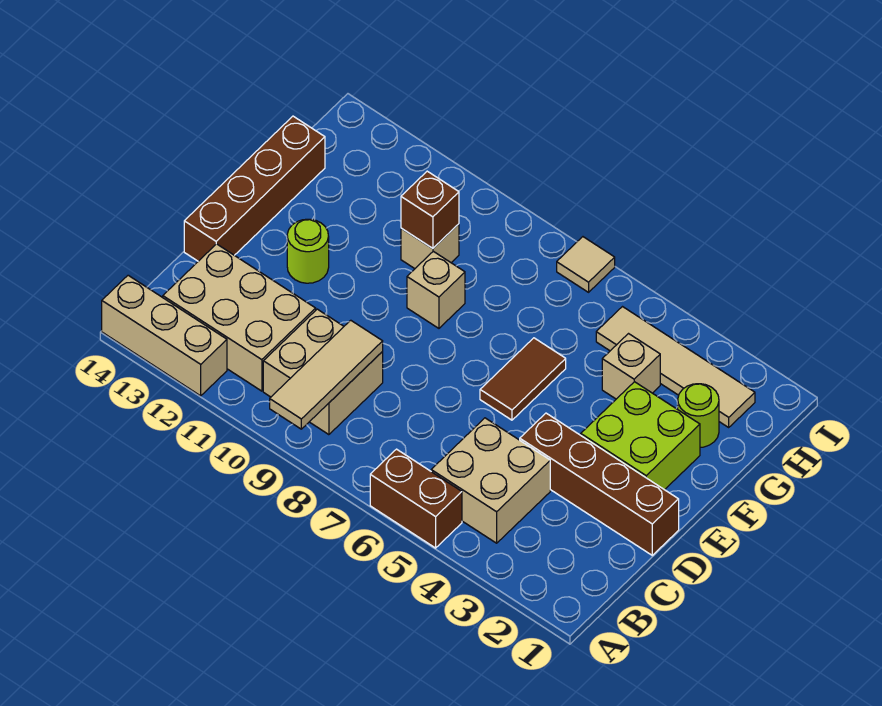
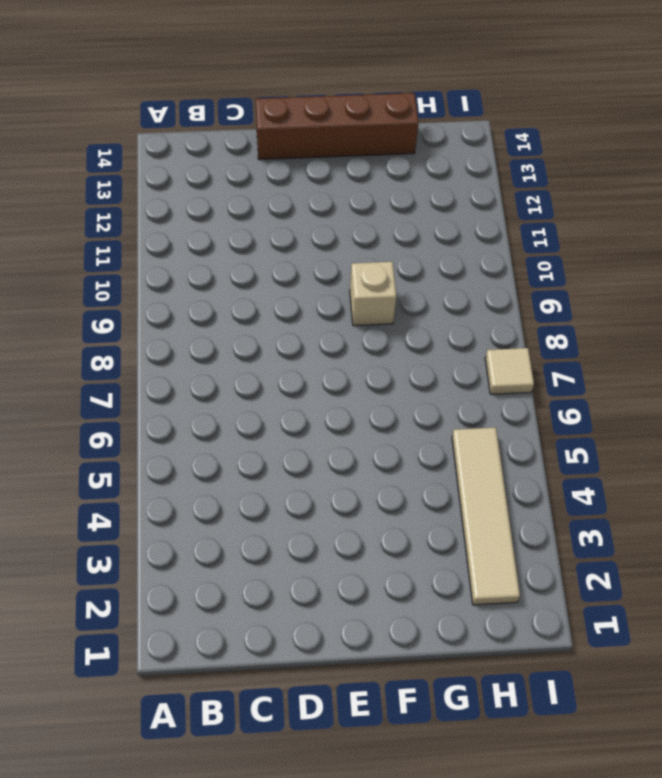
none -> brown 1x2 brick [370,449,462,548]
none -> tan 1x3 brick [102,275,227,396]
none -> tan 2x2 brick [431,418,550,543]

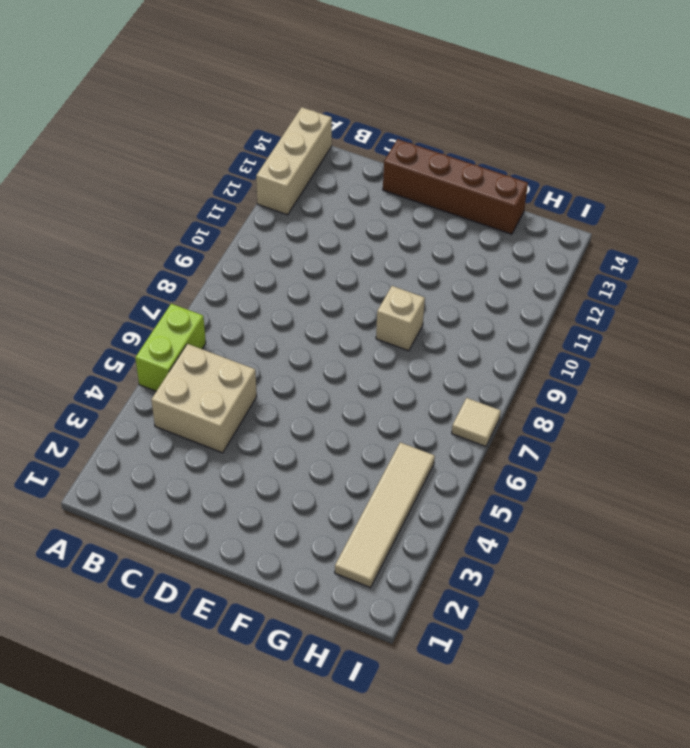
lime 1x2 brick [135,304,206,391] -> brown 1x2 brick [370,449,462,548]
none -> tan 2x2 brick [263,309,383,435]
none -> tan 2x3 brick [163,244,316,391]
none -> brown 1x4 brick [520,413,679,555]

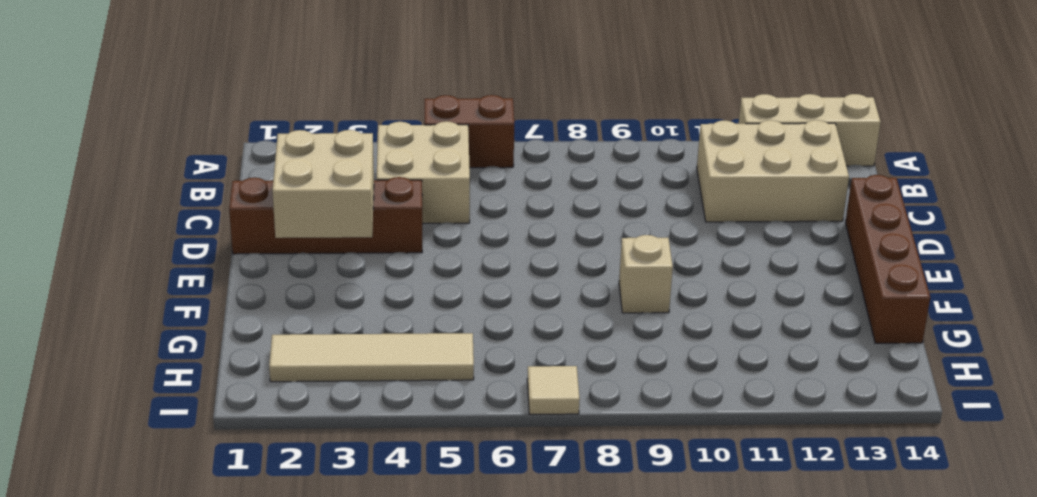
tan 2x2 brick [272,130,374,238] -> tan 2x2 brick moved to [263,309,383,435]
none -> lime 2x2 brick [581,382,700,490]
none -> brown 1x2 tile [480,338,566,420]
none -> lime 1x1 round brick [287,219,329,283]

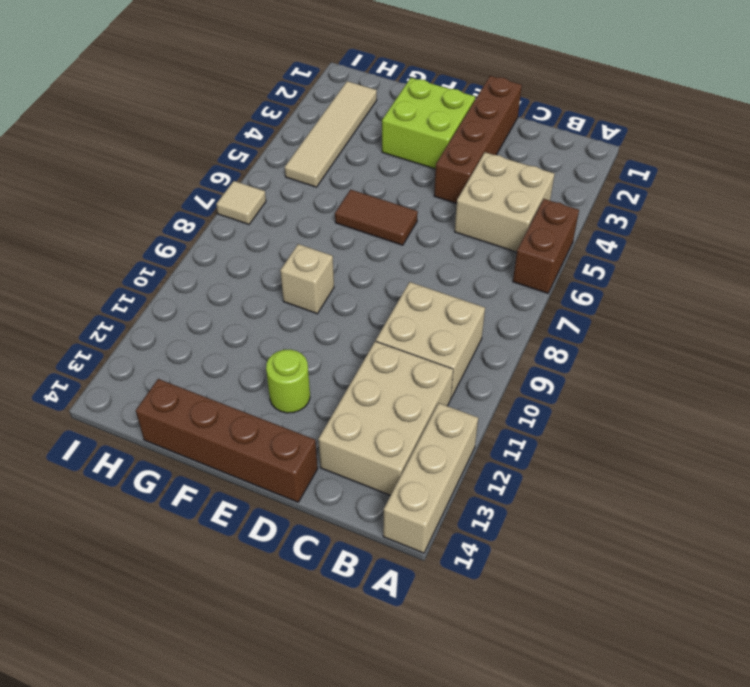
none -> lime 1x1 round brick [678,384,719,447]
none -> tan 1x1 brick [602,334,660,399]
none -> tan 1x1 brick [401,224,459,269]

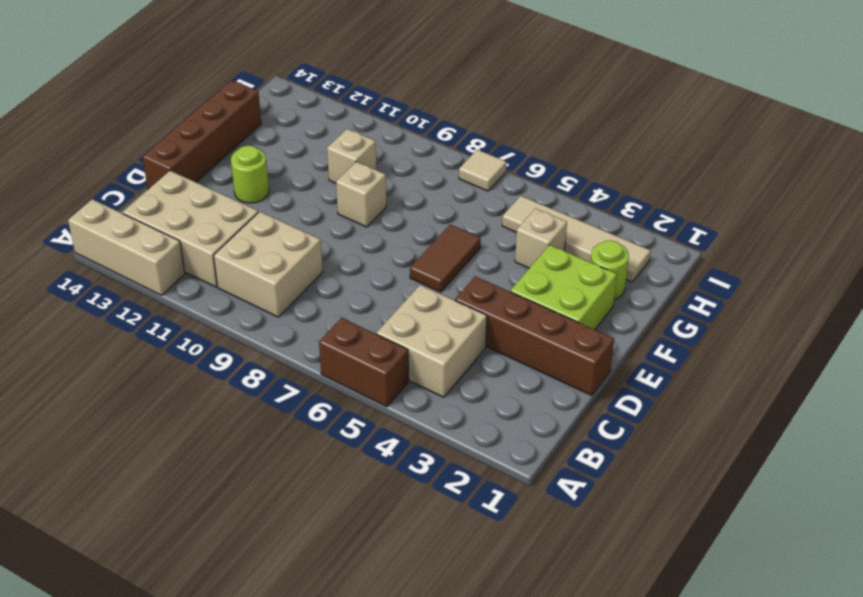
none -> tan 1x3 tile [270,320,383,429]
none -> brown 1x1 brick [401,171,459,248]

